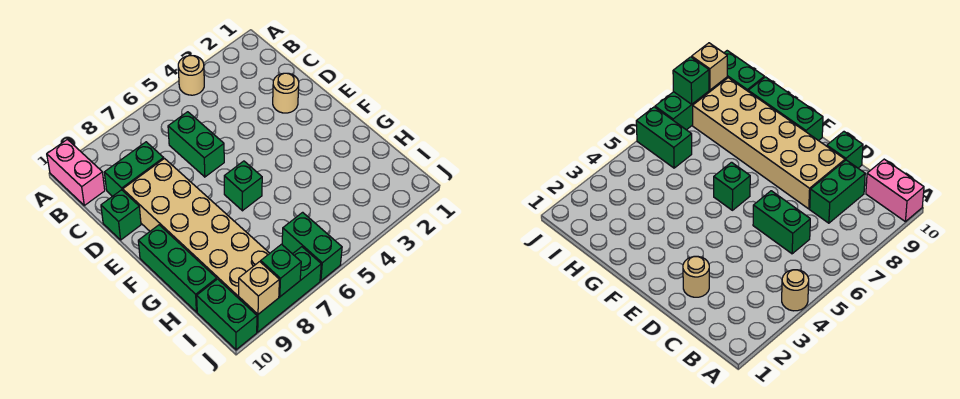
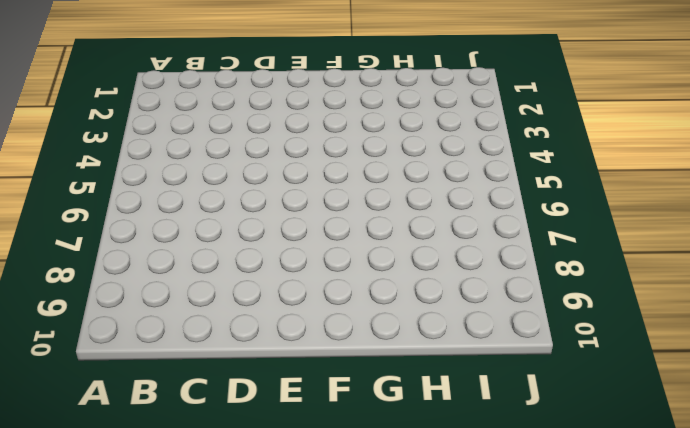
none -> tan 1x1 round brick [178,56,204,95]
none -> pink 1x2 brick [47,139,105,205]
none -> green 1x2 brick [168,112,224,177]

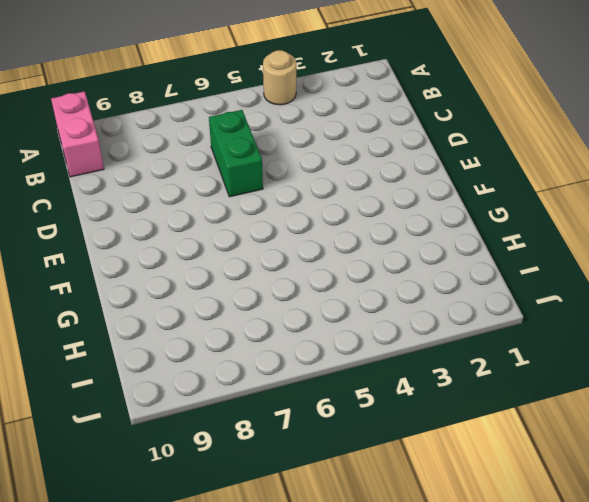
none -> green 1x2 brick [104,142,164,196]
none -> tan 1x1 round brick [273,73,299,113]
none -> tan 2x6 brick [123,159,270,298]

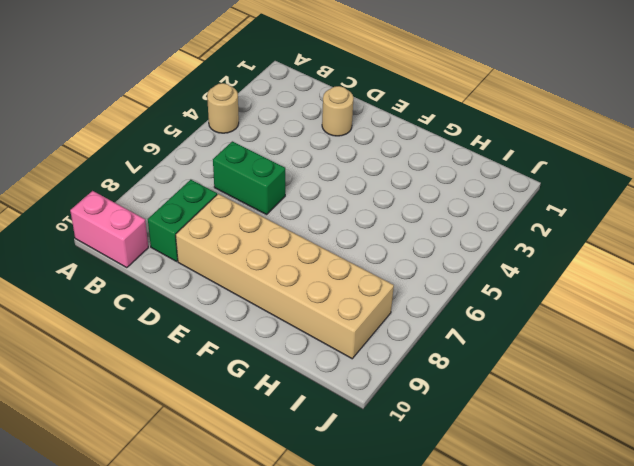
none -> green 1x1 brick [101,190,141,240]
none -> green 1x1 brick [224,161,262,211]
none -> green 1x3 brick [138,225,217,312]

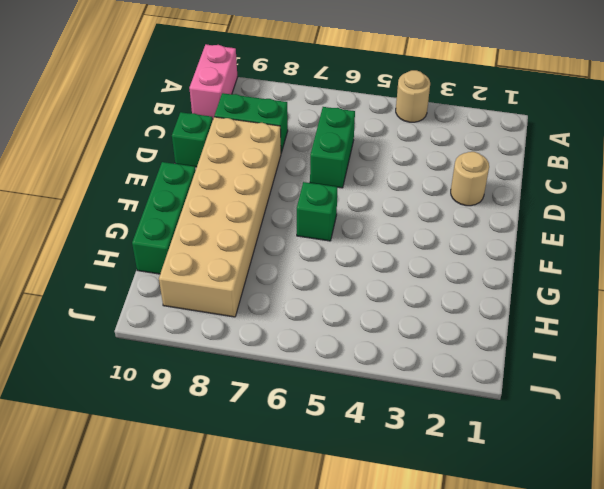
none -> green 1x2 brick [282,212,342,281]
none -> green 1x2 brick [197,279,257,350]
none -> green 1x3 brick [239,247,321,332]

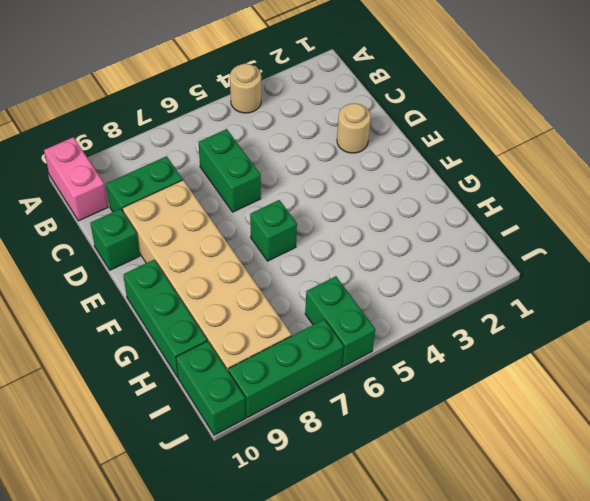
none -> green 1x1 brick [261,244,301,297]
none -> tan 1x1 brick [239,262,279,314]

